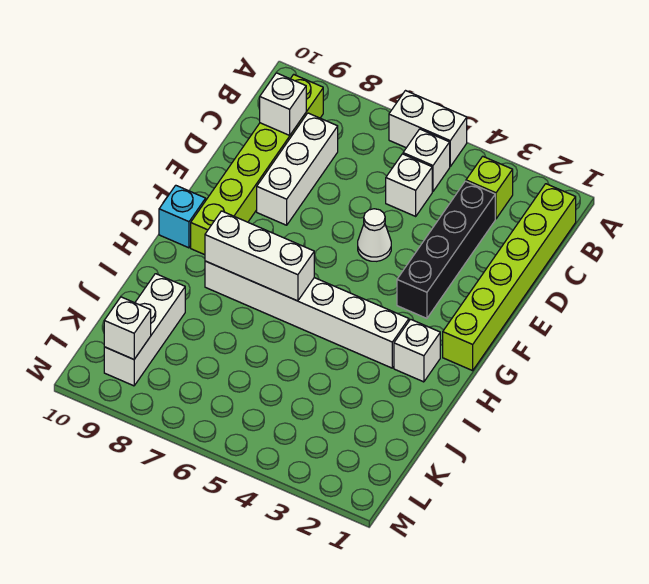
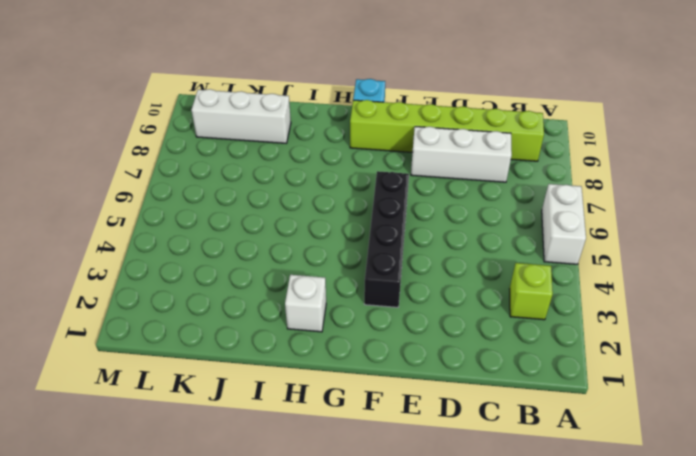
black 1x4 brick [364,171,409,307] -> black 1x4 brick turned to [397,181,495,318]
none -> lime 1x6 brick [443,184,576,371]
none -> white 1x1 brick [403,129,450,192]
none -> white 1x1 brick [386,154,432,216]

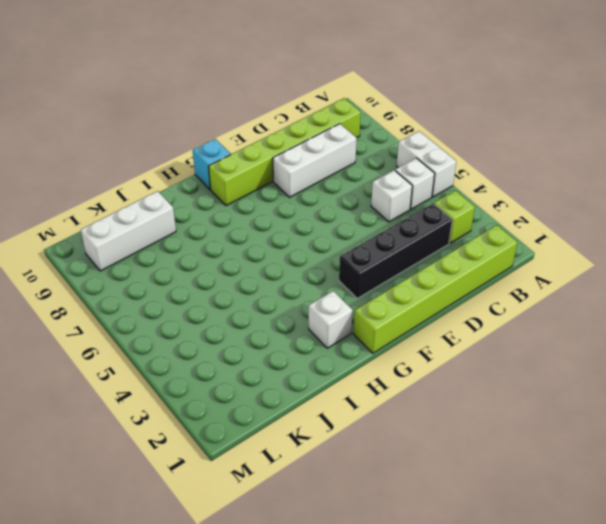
none -> white 1x1 cone [358,209,391,261]
none -> white 1x6 brick [205,261,409,368]
none -> white 1x1 brick [260,73,306,136]

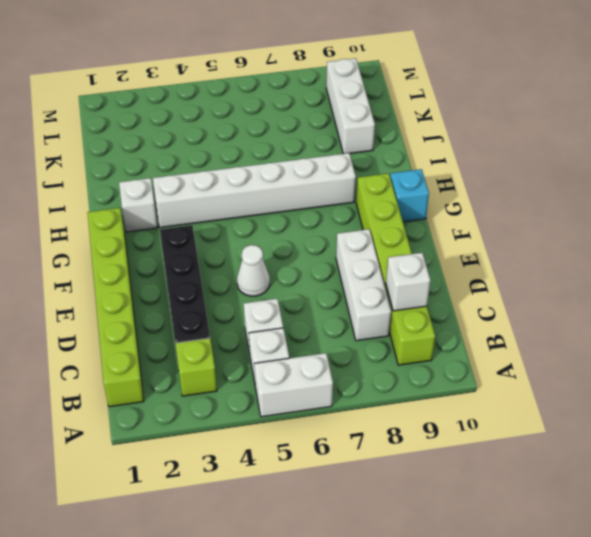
none -> white 1x3 brick [205,211,314,301]
none -> white 1x1 brick [104,297,151,359]

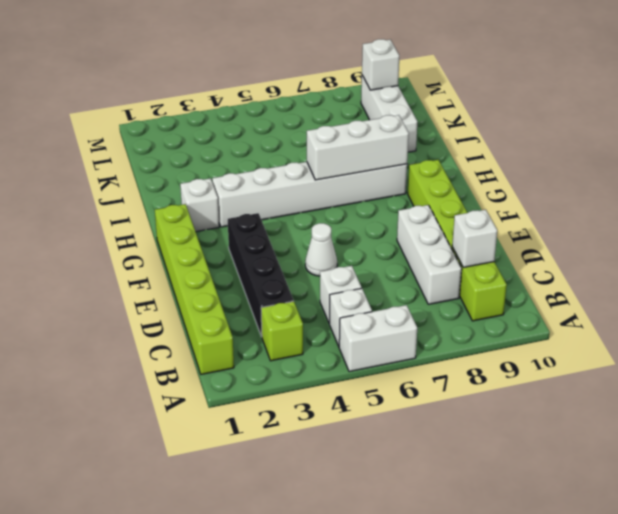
none -> cyan 1x1 brick [159,185,206,248]

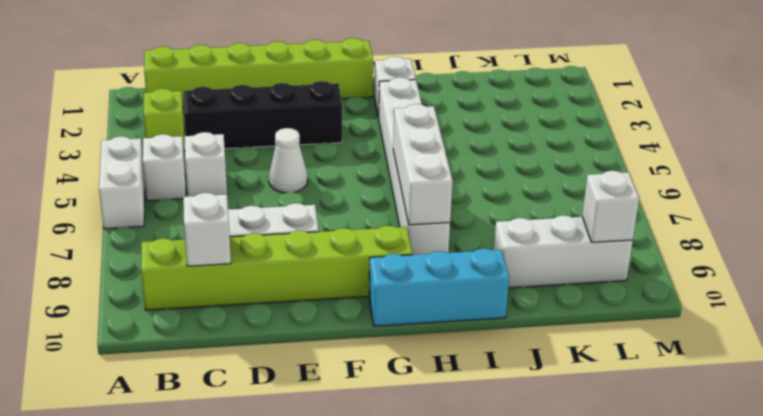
cyan 1x3 brick [369,249,509,326] -> cyan 1x1 brick [159,185,206,248]

